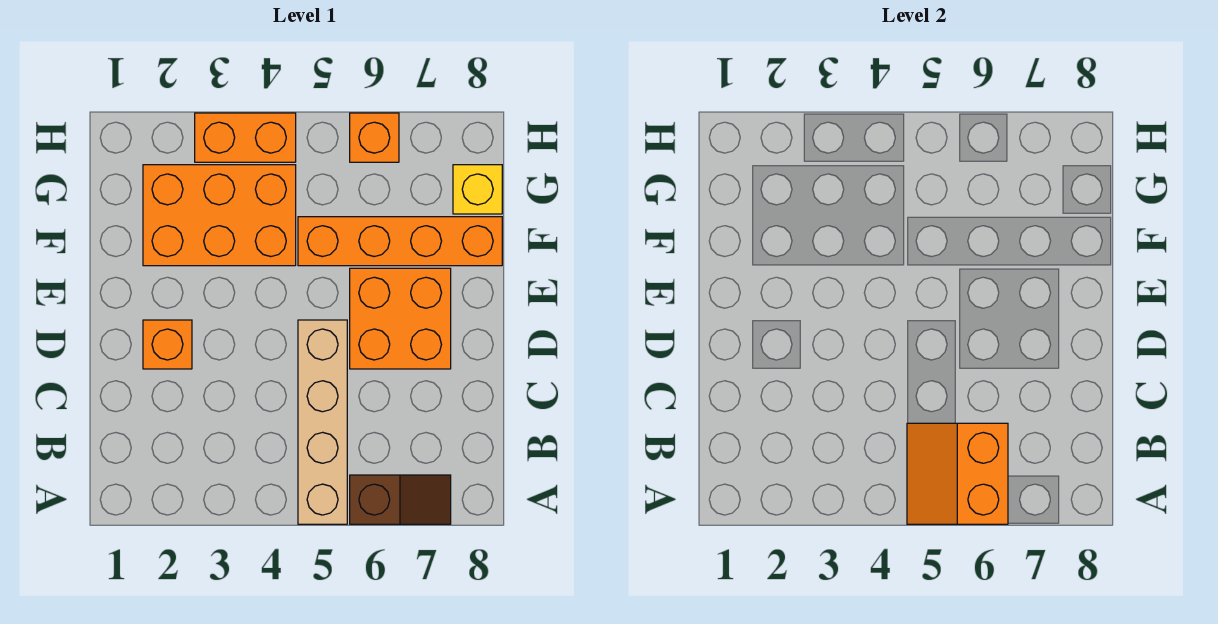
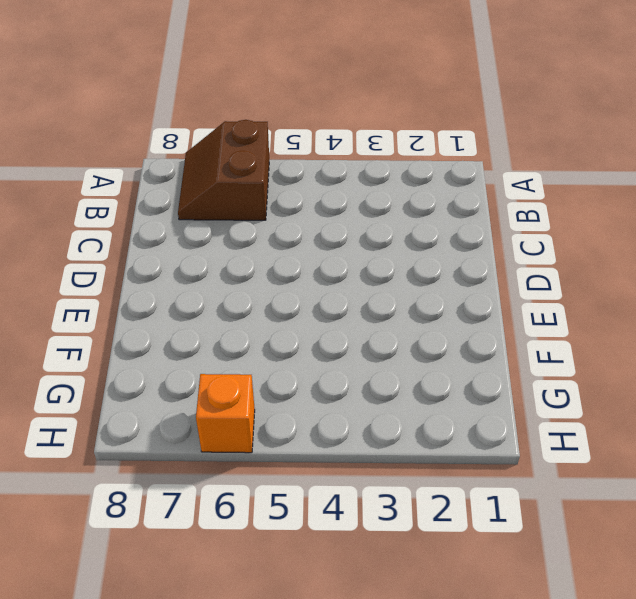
brown 2x2 slope [178,120,269,220] -> brown 1x2 slope [350,475,451,524]
none -> tan 1x4 brick [298,320,347,524]
none -> orange 1x1 brick [143,320,192,369]

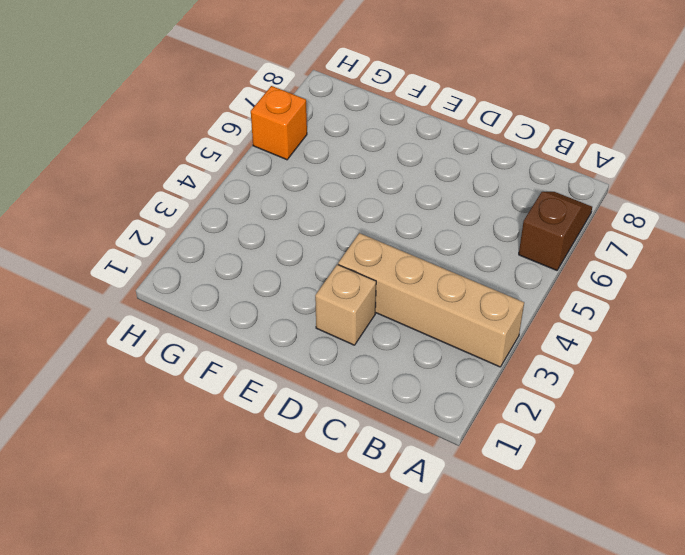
tan 1x4 brick [338,233,524,367] -> tan 1x4 brick moved to [298,320,347,524]
tan 1x1 brick [315,264,376,345] -> orange 1x1 brick [143,320,192,369]
none -> orange 2x2 brick [350,268,451,369]
none -> orange 2x3 brick [143,165,296,266]

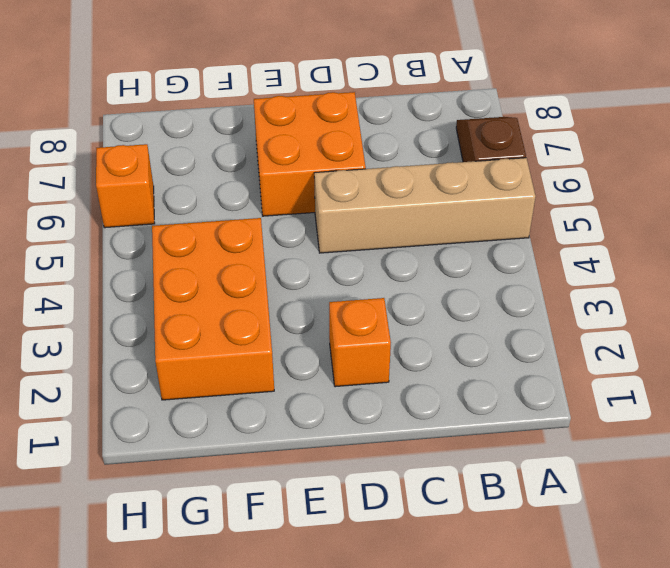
none -> orange 1x4 brick [298,217,502,266]
none -> yellow 1x1 brick [453,165,502,214]

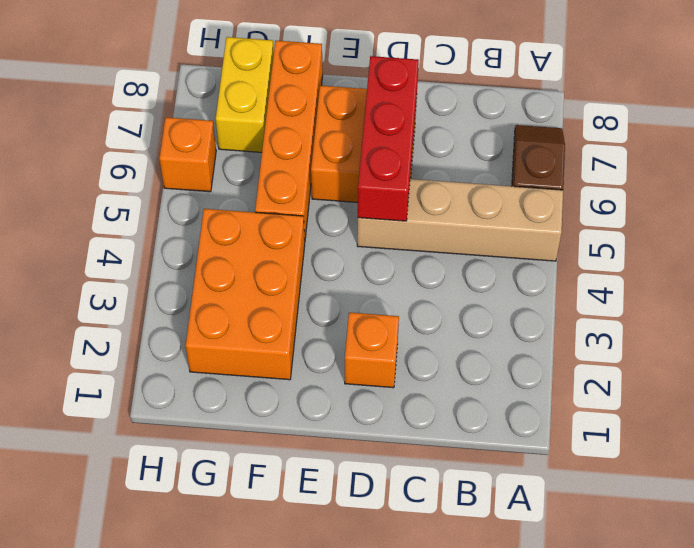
red 1x3 brick [358,56,419,221] -> none
yellow 1x2 brick [216,37,274,152] -> yellow 1x1 brick [453,165,502,214]
none -> orange 1x2 brick [195,113,296,162]
none -> orange 2x2 slope [907,423,1008,524]

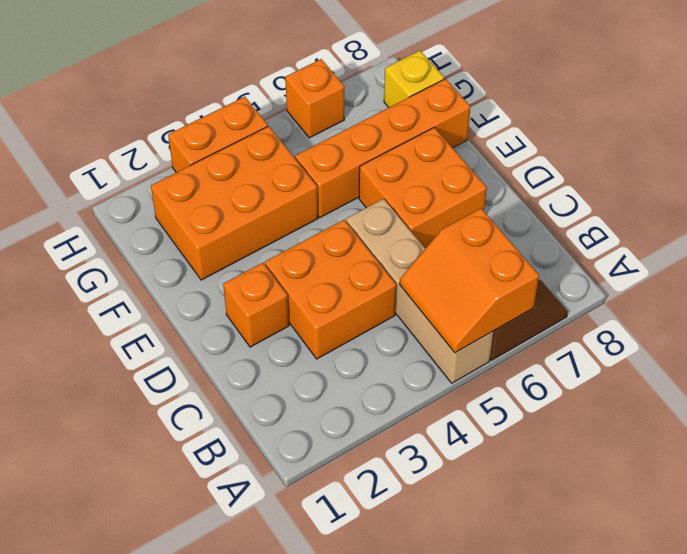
orange 2x2 brick [265,220,396,359] -> none

